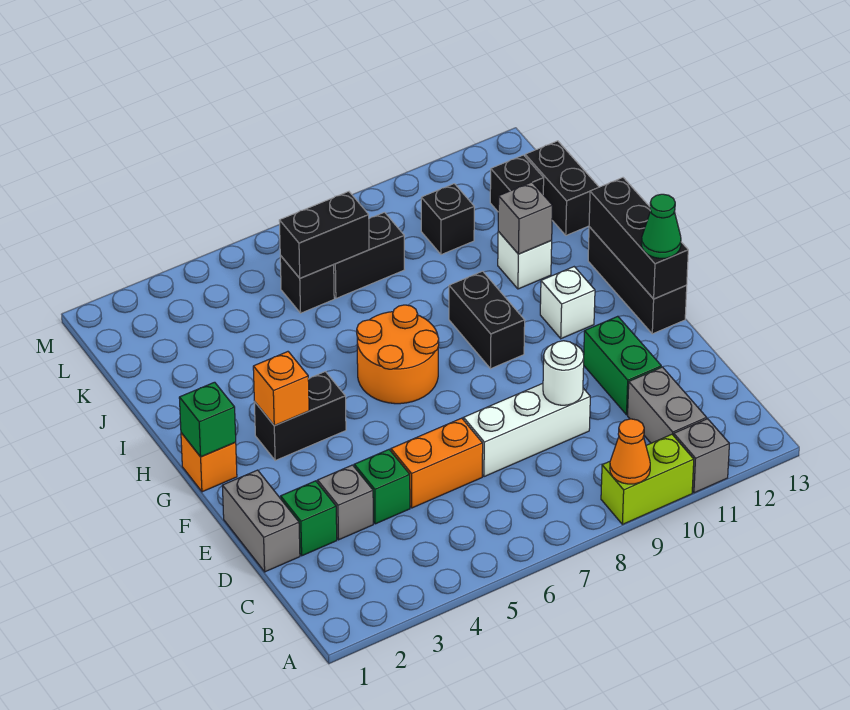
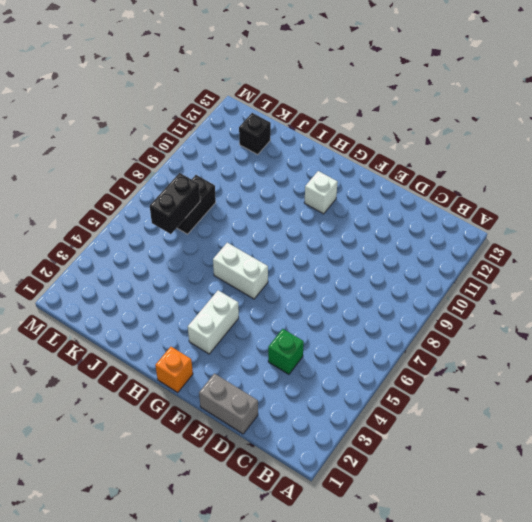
white 1x2 brick [188,290,239,354] -> black 1x2 brick [254,372,346,460]
white 1x2 brick [213,243,268,299] -> orange 2x2 round brick [357,305,439,404]
none -> lime 1x2 brick [601,434,694,524]
none -> grey 1x1 brick [674,419,729,493]
none -> grey 1x2 brick [628,367,707,443]
none -> green 1x1 brick [281,481,337,556]

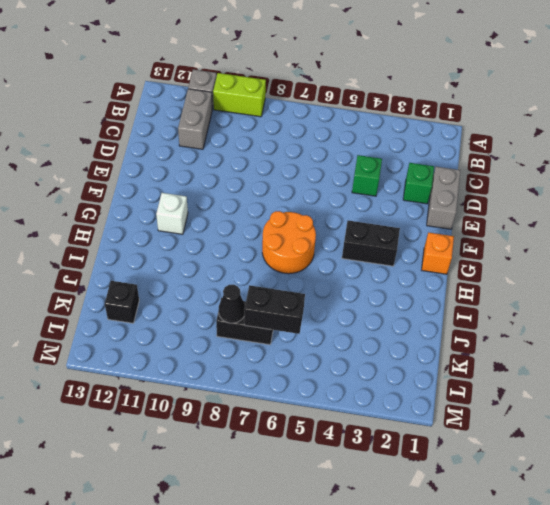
black 1x1 cone [219,285,245,323] -> none
none -> grey 1x1 brick [318,465,373,540]
none -> orange 1x2 brick [391,418,483,508]
none -> white 1x3 brick [464,383,590,477]
none -> green 1x2 brick [584,316,661,415]

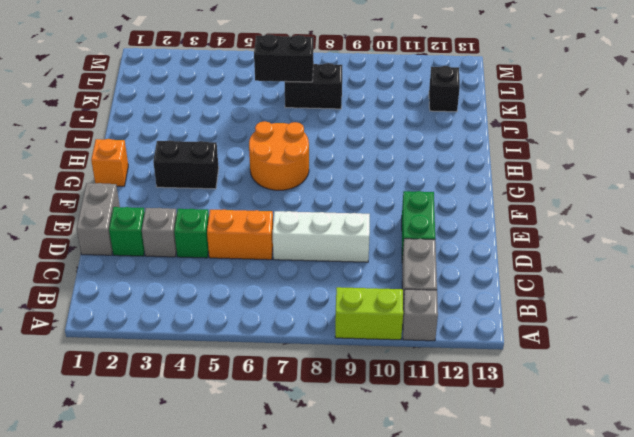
none -> black 1x3 brick [588,227,687,334]
none -> black 1x2 brick [449,271,525,369]
none -> white 1x1 brick [540,267,595,339]
none -> white 1x1 brick [498,232,552,289]

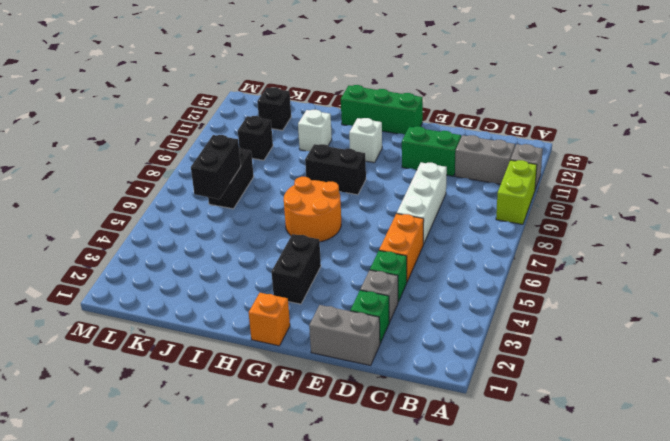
green 1x3 brick [341,85,423,135] -> black 1x3 brick [588,227,687,334]
none -> black 1x2 brick [525,141,599,235]
none -> black 1x1 brick [280,256,334,313]
none -> orange 1x1 cone [610,419,650,484]
none -> white 1x1 round brick [543,341,584,405]

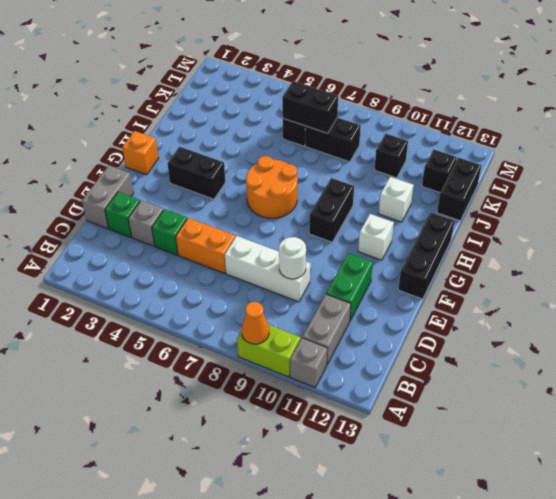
none -> black 1x3 brick [589,178,688,299]
none -> green 1x1 brick [179,382,236,457]
none -> orange 1x1 brick [253,352,309,425]
none -> grey 1x1 brick [498,182,552,254]

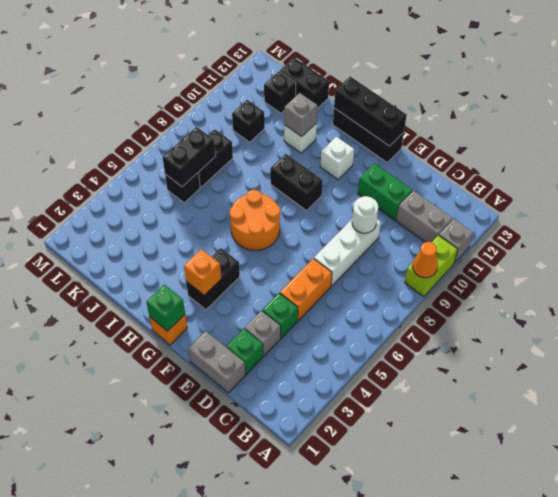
none -> green 1x1 cone [641,194,681,258]

